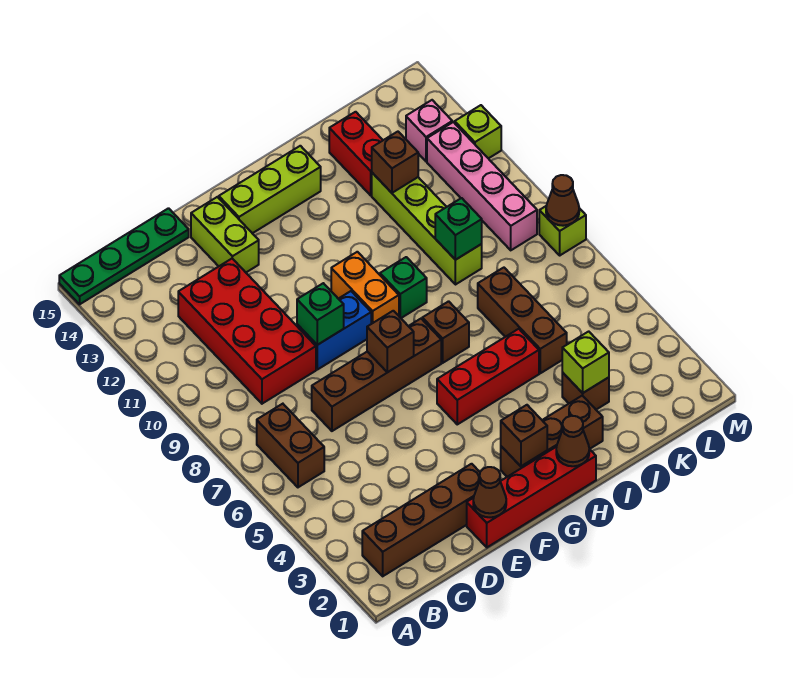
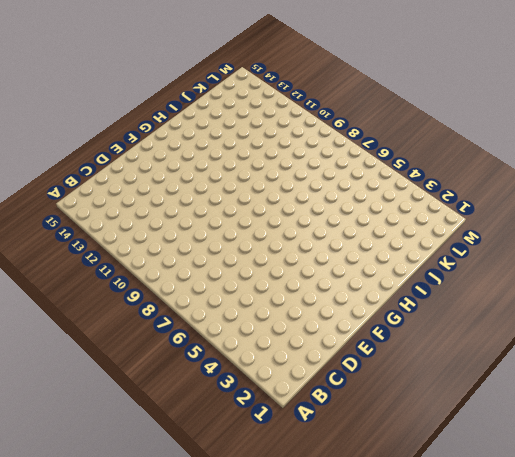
none -> green 1x4 plate [59,208,189,304]
none -> brown 1x4 brick [362,464,480,576]
none -> brown 1x2 brick [257,404,324,487]
none -> red 2x4 brick [178,259,316,404]

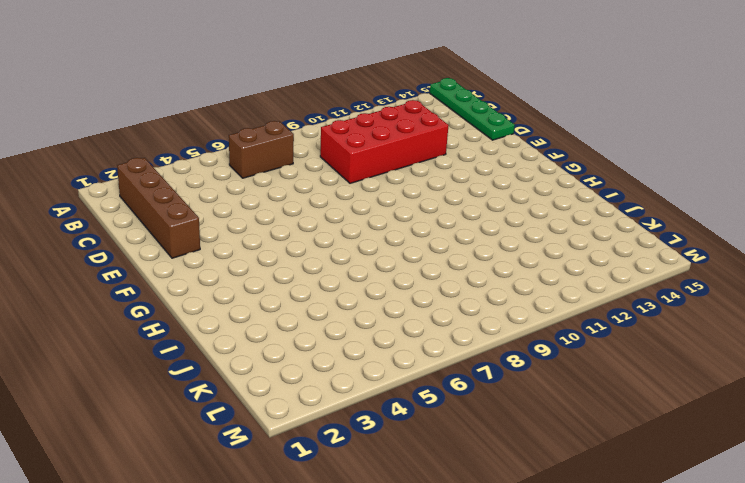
none -> brown 1x4 brick [312,319,441,431]
none -> red 1x4 brick [467,447,596,547]
none -> blue 1x2 brick [297,291,371,370]
none -> lime 1x2 brick [191,197,259,272]

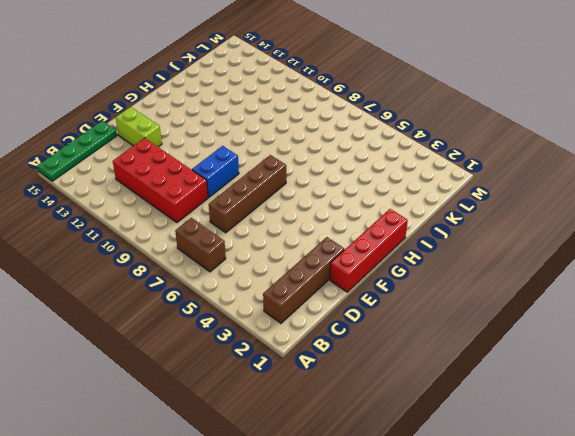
none -> lime 1x3 brick [219,146,321,233]
none -> brown 1x3 brick [501,396,603,477]
none -> red 1x3 brick [437,329,539,424]
none -> orange 1x2 brick [331,252,399,324]

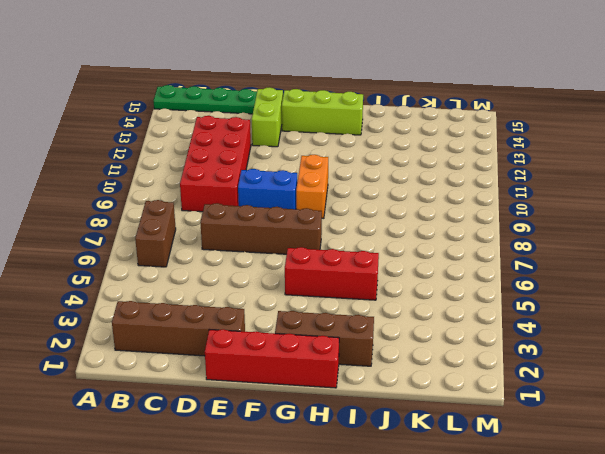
none -> brown 1x1 brick [422,301,469,363]
none -> green 1x1 brick [380,257,427,318]
none -> brown 1x1 brick [562,373,609,410]
none -> brown 1x3 brick [478,268,567,373]

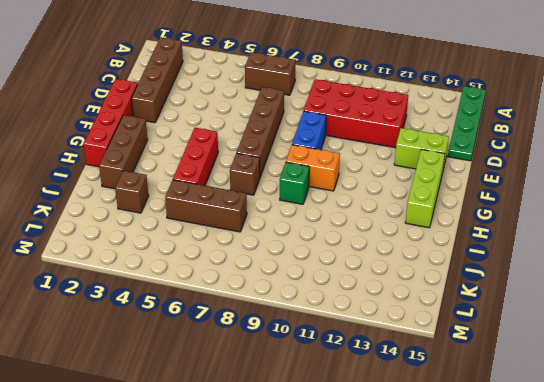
none -> lime 1x4 brick [372,173,482,285]
none -> red 1x2 brick [329,112,383,195]
none -> pink 1x4 brick [427,122,537,250]
none -> pink 1x1 brick [406,100,452,161]

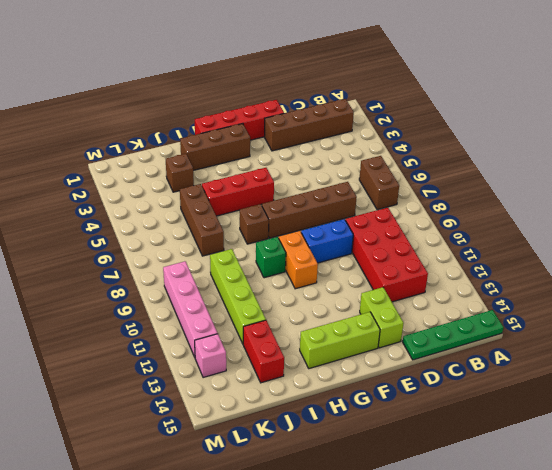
none -> lime 1x1 brick [539,206,586,255]
none -> lime 1x1 brick [455,105,501,159]
none -> brown 1x1 cone [473,467,506,517]
none -> green 1x1 brick [297,283,344,345]

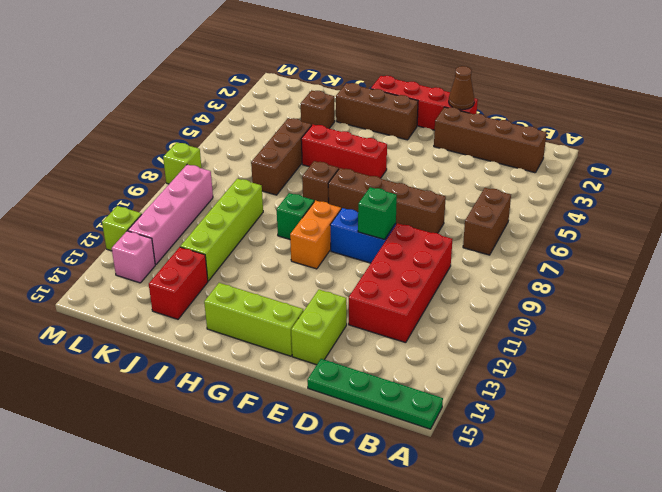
none -> brown 1x1 brick [367,311,414,372]
none -> brown 1x1 brick [501,405,547,466]
none -> brown 1x1 cone [556,416,589,466]
none -> lime 1x1 brick [562,331,609,393]

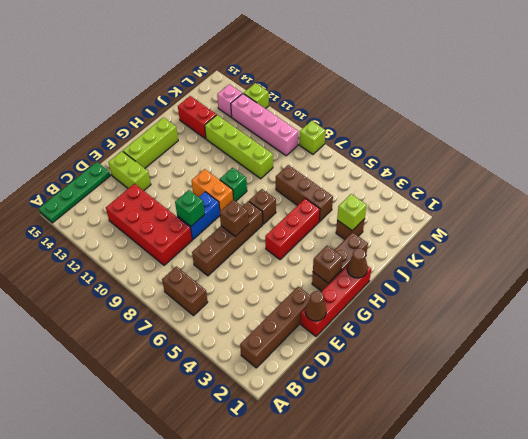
none -> green 1x1 brick [435,198,482,260]
none -> brown 1x1 brick [372,132,418,193]
none -> brown 1x1 cone [546,175,579,226]

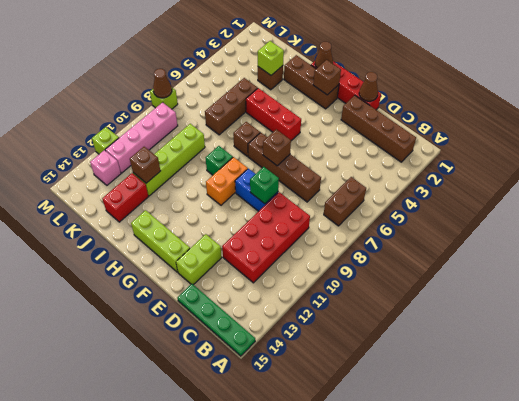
none -> green 1x1 brick [435,198,482,260]

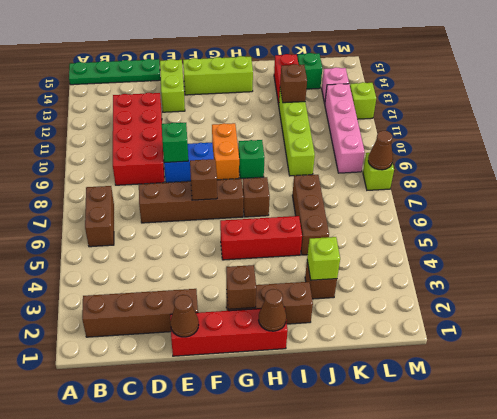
green 1x1 brick [298,53,322,89] -> green 1x1 brick moved to [435,198,482,260]

